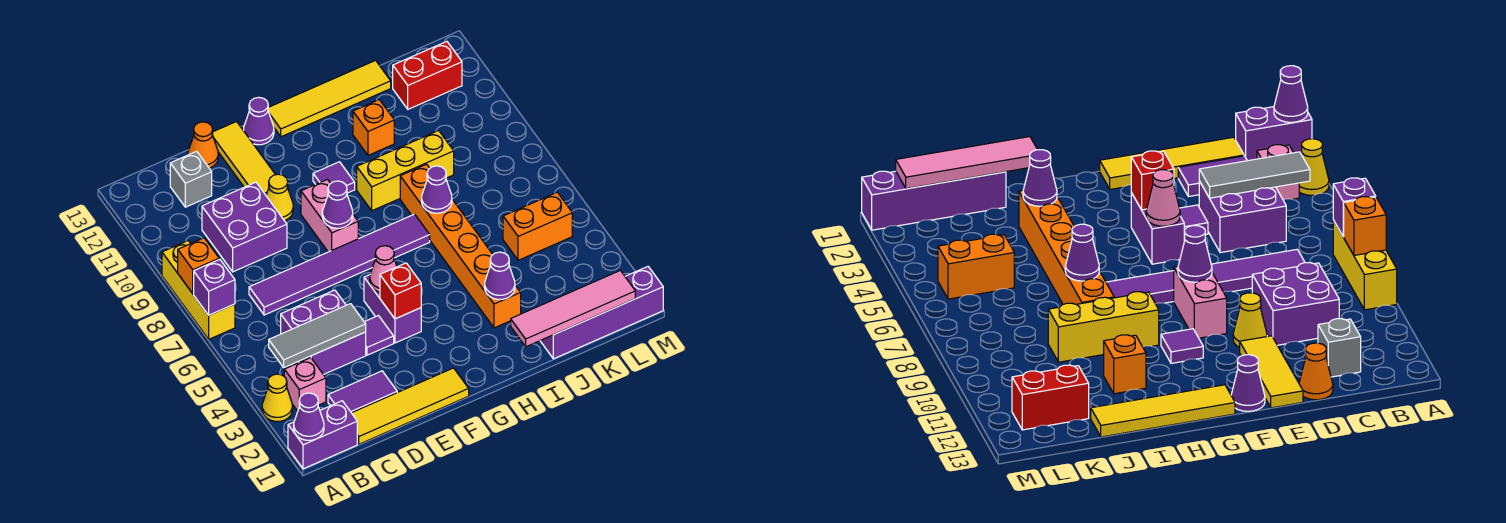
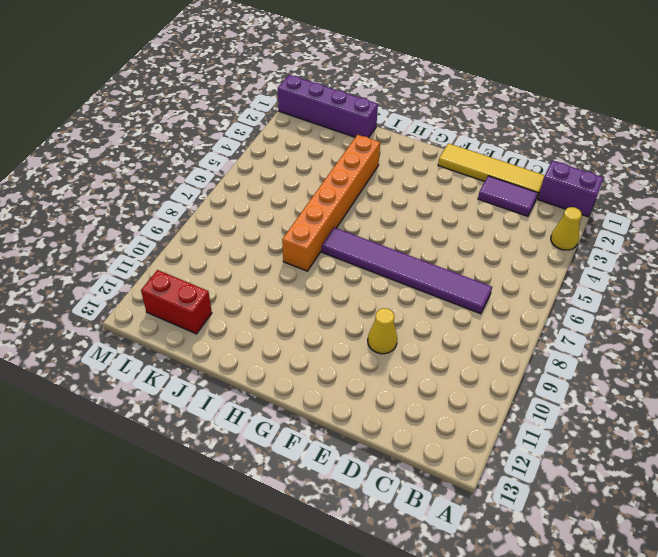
none -> yellow 1x3 brick [162,241,235,339]
none -> pink 1x1 brick [284,358,326,411]
none -> purple 2x2 brick [281,290,366,375]
none -> purple 2x2 brick [202,182,287,272]

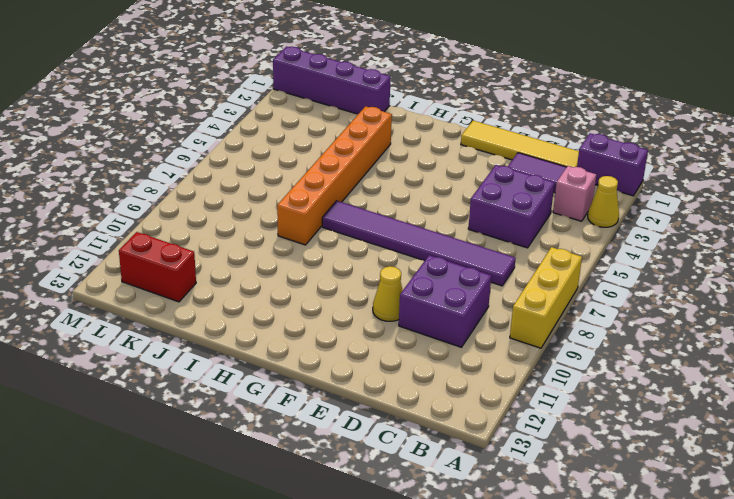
none -> grey 1x1 brick [170,151,212,207]
none -> orange 1x1 cone [188,122,218,168]
none -> purple 1x1 tile [365,316,394,355]
none -> yellow 1x3 tile [212,122,276,195]

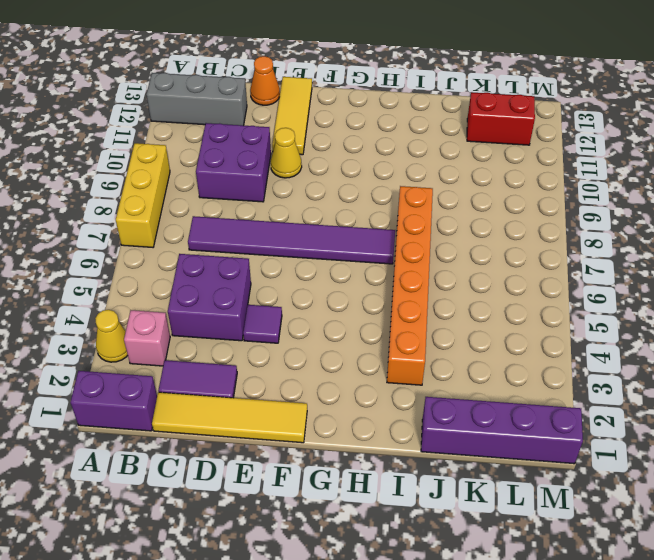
grey 1x3 brick [146,73,247,125] -> grey 1x1 brick [170,151,212,207]
none -> purple 1x2 brick [364,275,421,343]
none -> pink 1x2 brick [301,179,358,252]
none -> purple 1x1 cone [244,97,274,145]
none -> purple 1x1 tile [313,162,355,193]

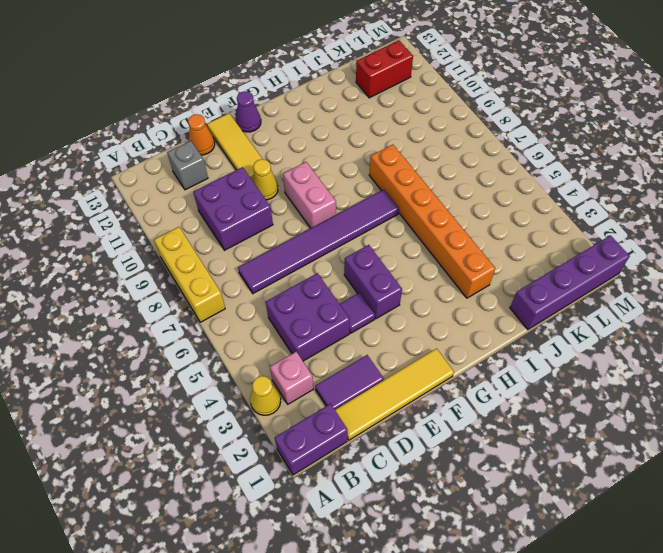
none -> purple 1x1 tile [313,162,355,193]
none -> yellow 1x4 tile [268,60,391,137]
none -> yellow 1x3 brick [357,130,454,211]
none -> orange 1x1 brick [353,100,394,155]

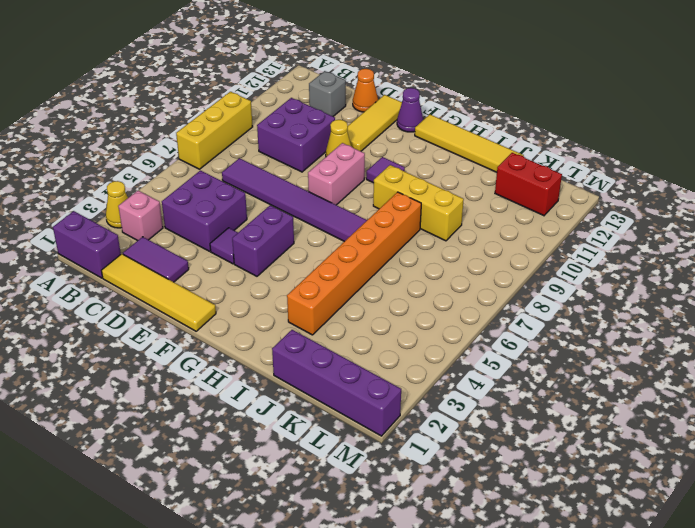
none -> orange 1x1 brick [353,100,394,155]
none -> orange 1x2 brick [503,192,572,260]
none -> purple 1x1 cone [294,393,324,440]
none -> purple 1x1 brick [194,259,235,315]

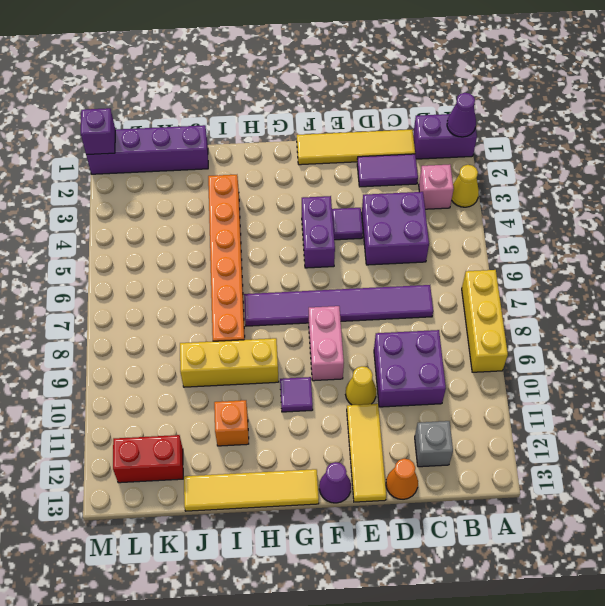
purple 1x1 brick [81,108,115,155] -> purple 1x1 brick moved to [194,259,235,315]
none -> orange 1x2 brick [503,192,572,260]
none -> orange 1x1 brick [178,238,219,294]
none -> grey 1x3 tile [269,304,366,367]
none -> red 1x1 brick [380,263,421,319]

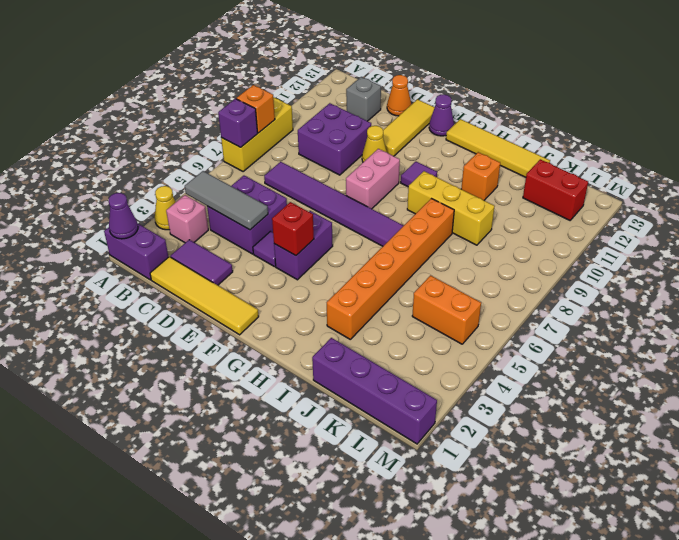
none -> pink 1x1 cone [370,246,397,292]
none -> purple 1x1 cone [322,181,353,228]
none -> pink 1x4 tile [511,270,635,347]
none -> purple 1x1 cone [485,252,515,300]

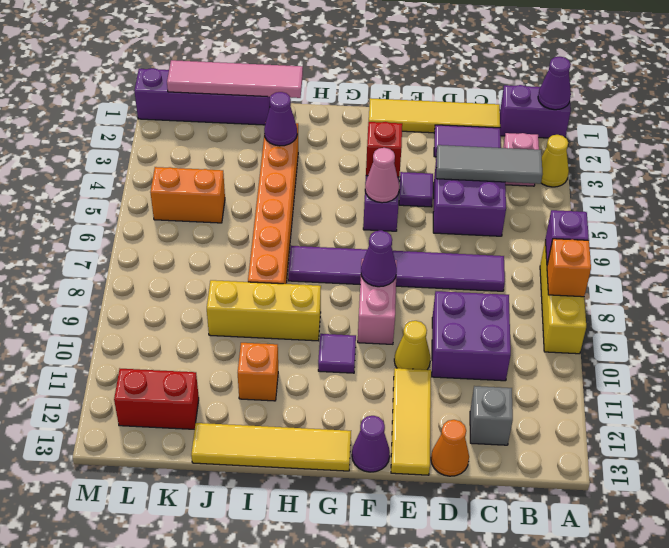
none -> purple 1x1 cone [422,166,452,213]

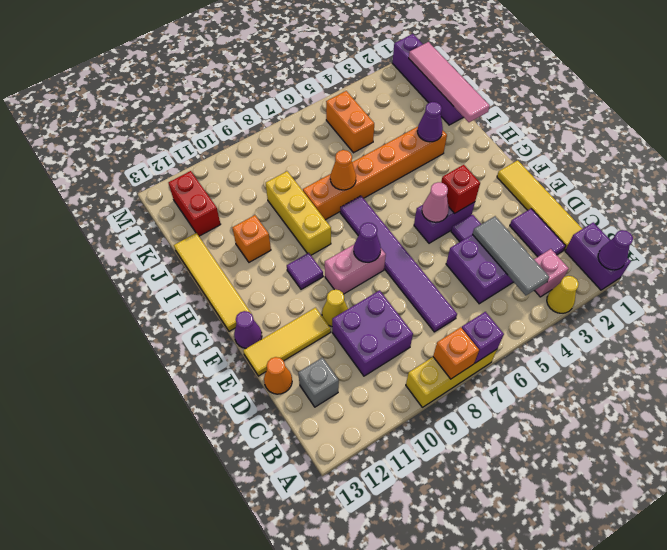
orange 1x1 cone [330,150,356,190] -> purple 1x1 cone [422,166,452,213]

